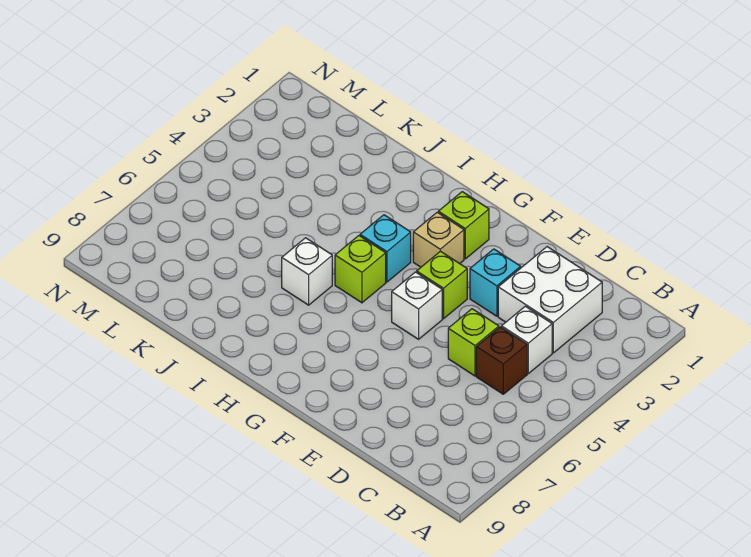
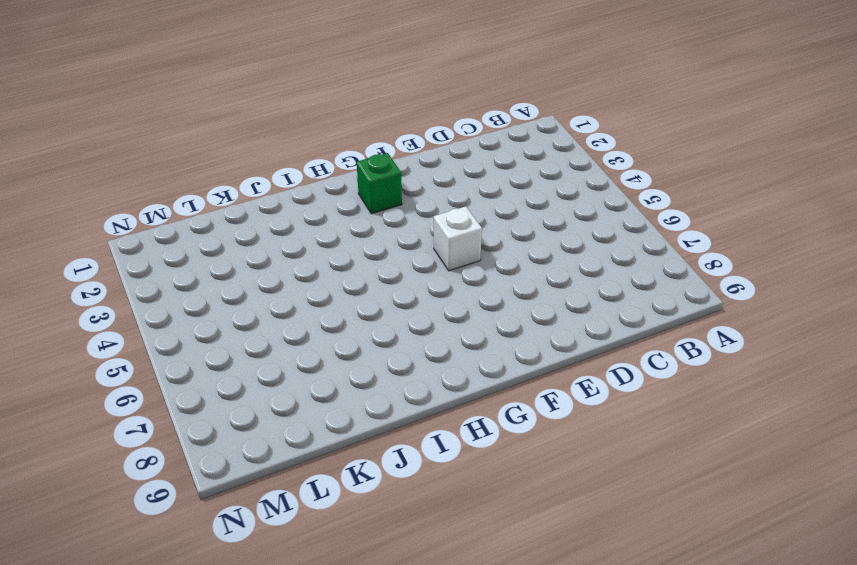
green 1x1 brick [357,153,402,214] -> lime 1x1 brick [438,192,489,259]
none -> white 2x2 brick [498,247,602,353]
none -> white 1x1 brick [501,306,552,374]
none -> brown 1x1 brick [476,327,527,394]

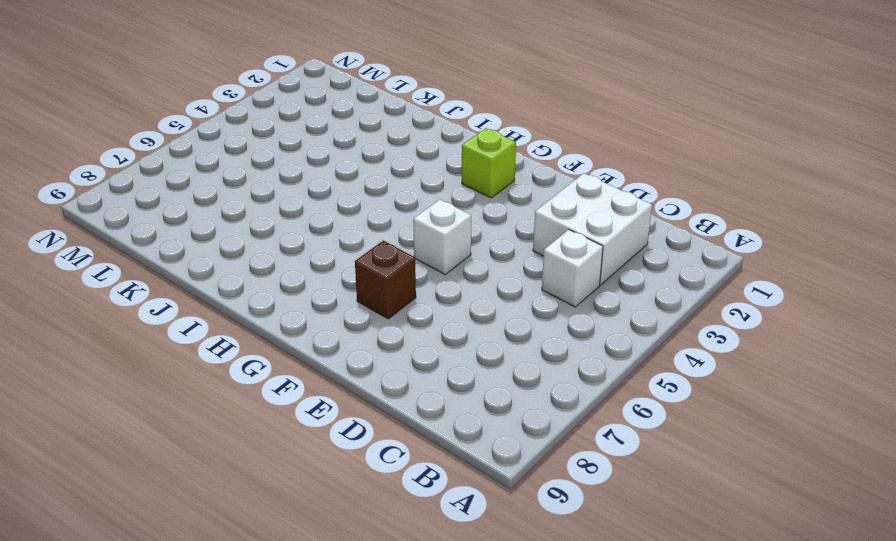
brown 1x1 brick [355,241,416,319] -> brown 1x1 brick moved to [476,327,527,394]
none -> lime 1x1 brick [448,309,499,376]
none -> cyan 1x1 brick [470,249,521,316]
none -> lime 1x1 brick [417,251,467,319]

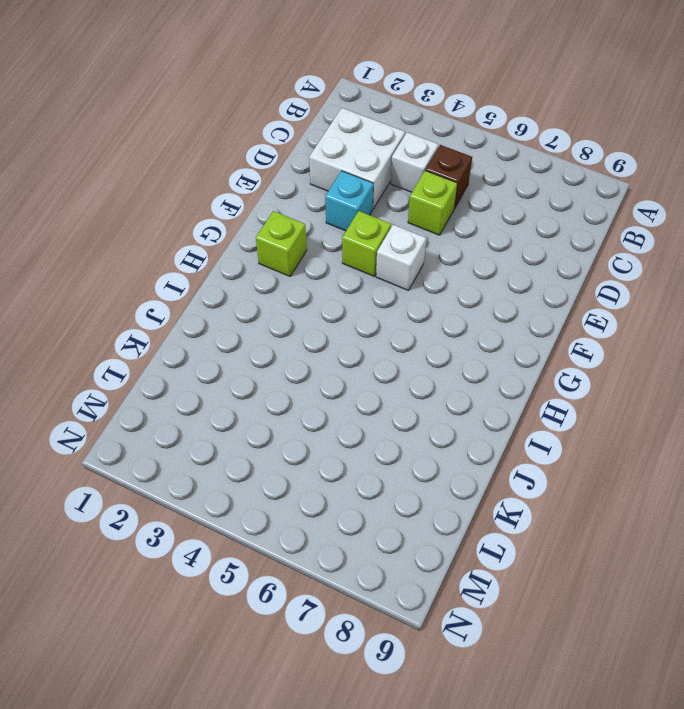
none -> tan 1x1 brick [413,212,464,267]
none -> cyan 1x1 brick [360,215,411,282]
none -> lime 1x1 brick [335,236,386,303]

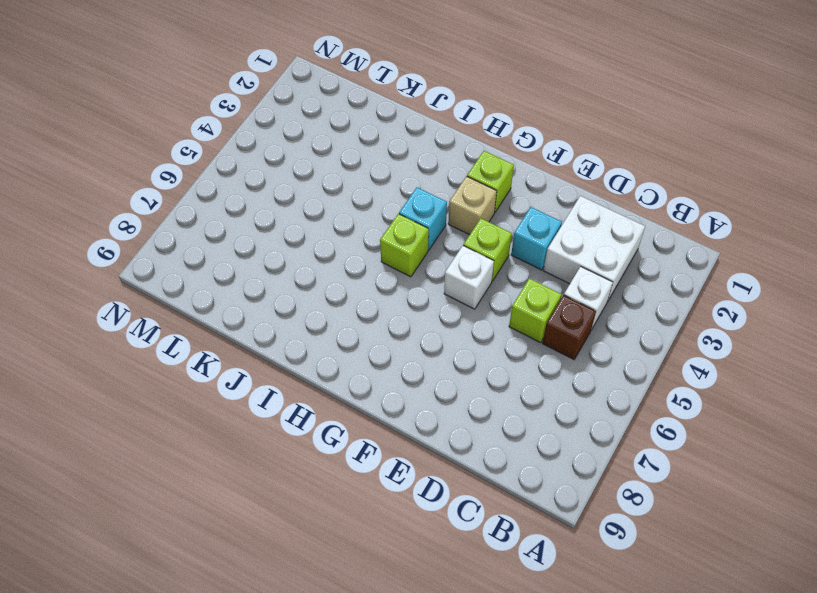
none -> white 1x1 brick [282,238,332,305]

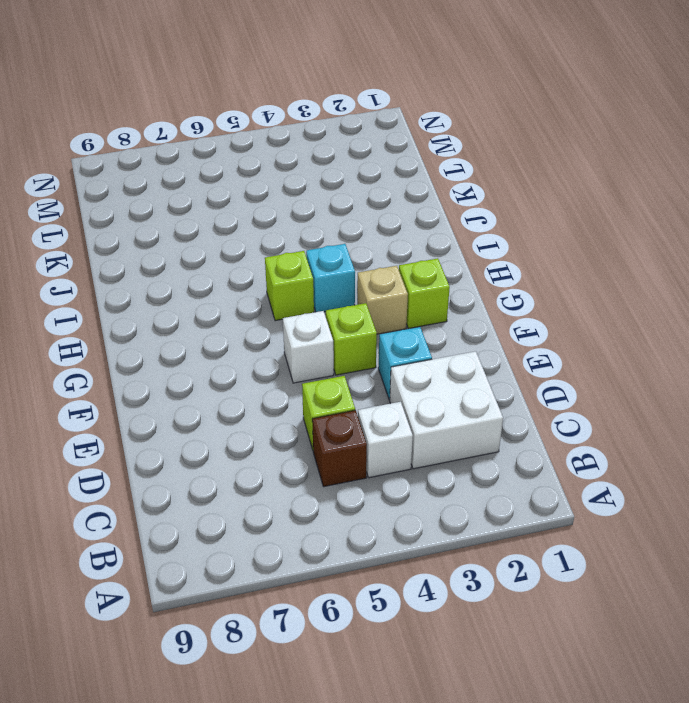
none -> white 1x1 brick [282,238,332,305]

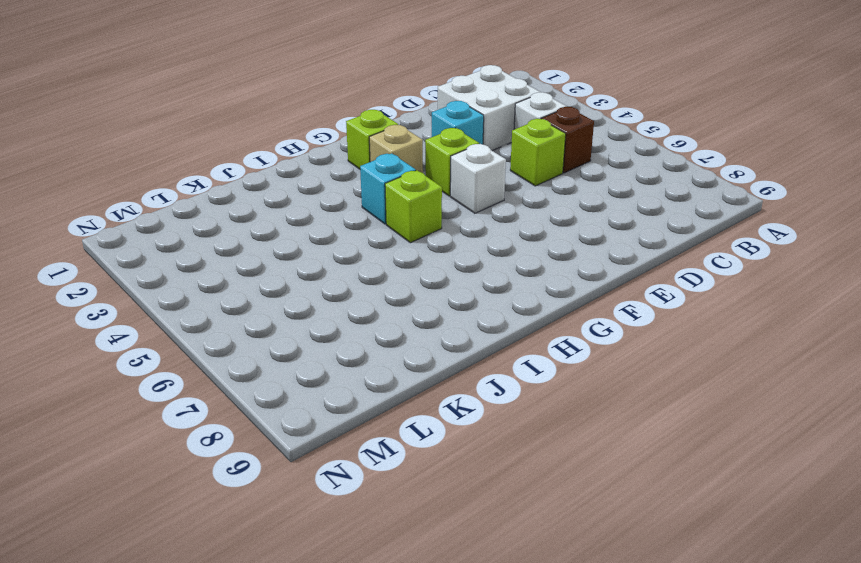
none -> white 1x1 brick [282,238,332,305]

